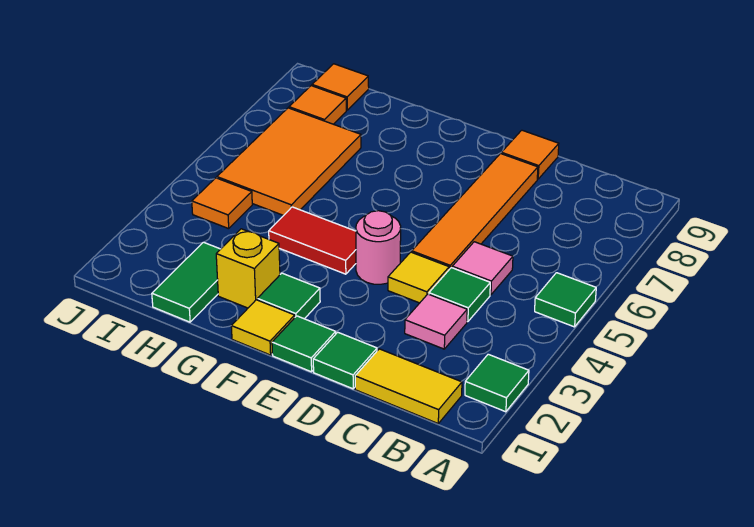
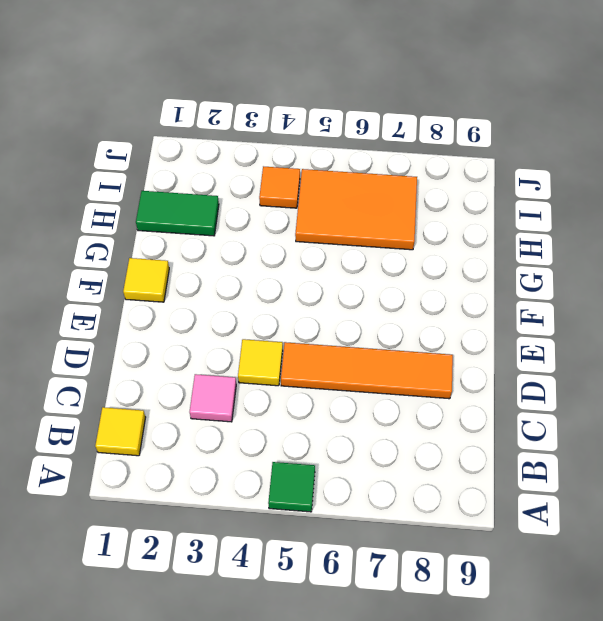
yellow 1x1 tile [95,407,146,456] -> yellow 1x2 tile [355,349,462,423]
none -> green 1x1 tile [465,354,529,412]
none -> green 1x1 tile [429,268,490,322]
none -> pink 1x1 tile [452,242,513,295]

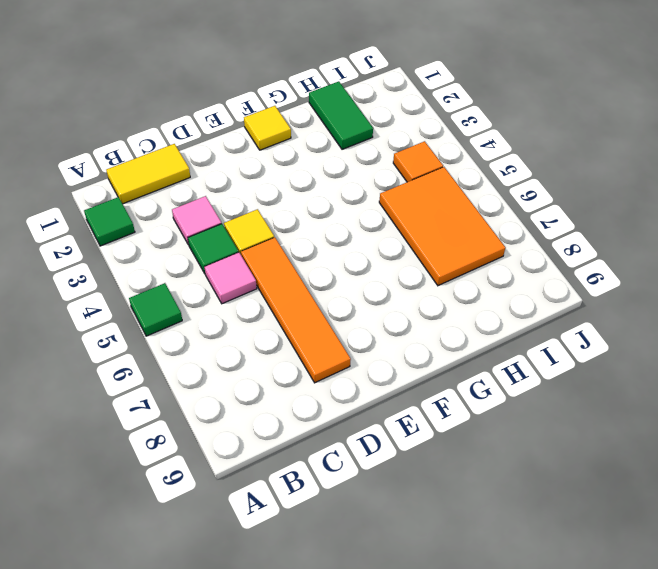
none -> green 1x1 tile [313,332,377,389]
none -> orange 1x1 tile [501,130,559,179]
none -> green 1x1 tile [272,316,336,372]

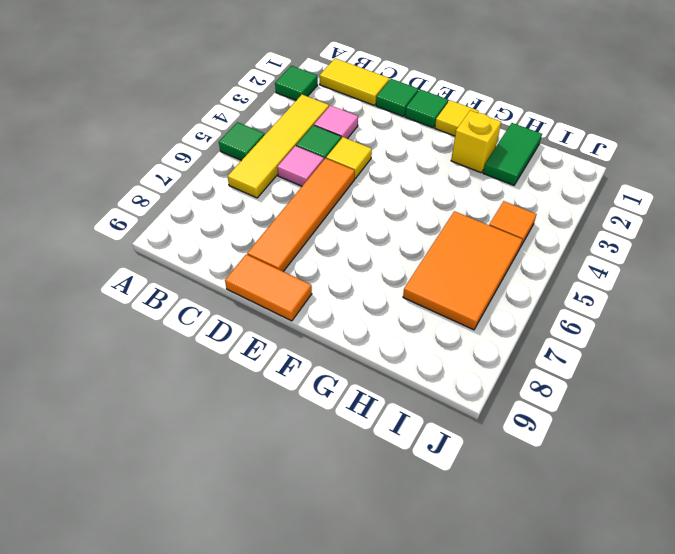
yellow 1x4 tile [228,95,329,198] -> none
orange 1x2 tile [225,254,312,321] -> orange 1x1 tile [501,130,559,179]
none -> pink 1x1 round brick [356,211,401,284]
none -> green 1x1 tile [258,273,320,319]
none -> red 1x2 tile [269,207,356,274]

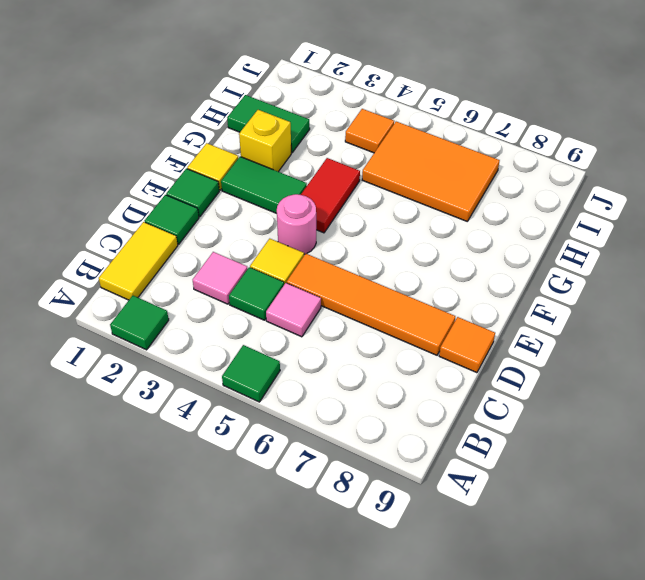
green 1x2 tile [221,157,307,213] -> green 1x1 tile [258,273,320,319]
none -> orange 1x1 tile [289,86,346,124]
none -> orange 1x1 tile [312,64,369,110]

